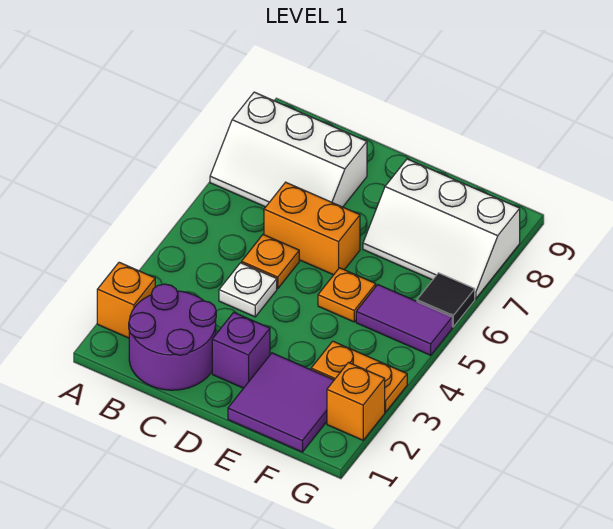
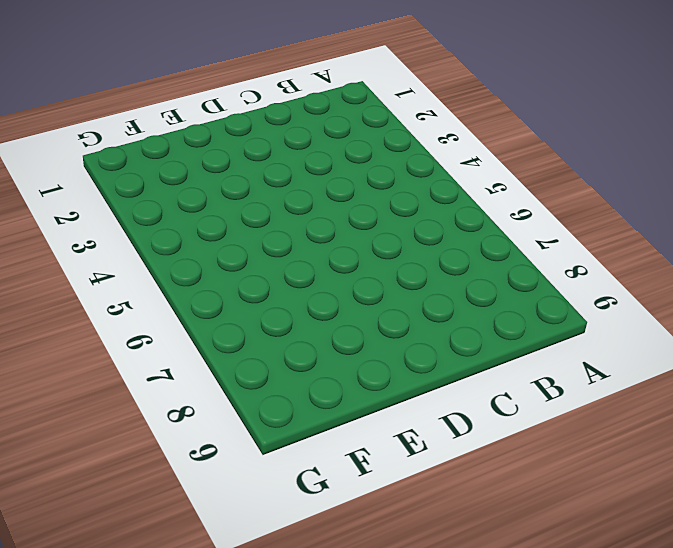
none -> orange 1x1 brick [97,262,155,338]
none -> white 2x3 slope [210,92,367,207]
none -> purple 2x2 round brick [129,284,216,390]

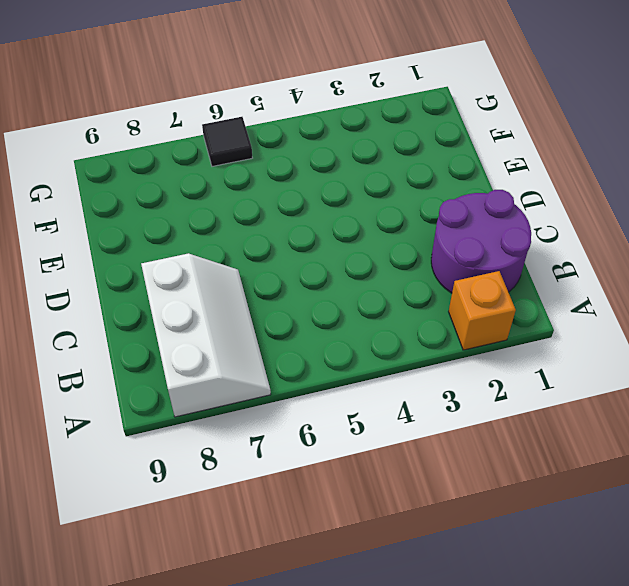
none -> white 1x1 plate [219,263,277,317]
none -> orange 1x1 plate [242,235,299,289]
none -> orange 1x2 brick [264,182,360,275]

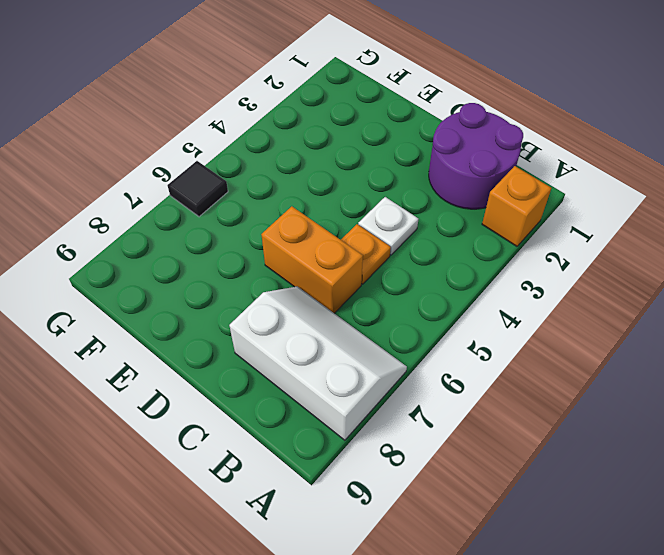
none -> purple 1x1 brick [212,312,270,388]
none -> purple 2x2 tile [228,353,334,452]
none -> orange 1x1 plate [318,268,376,322]

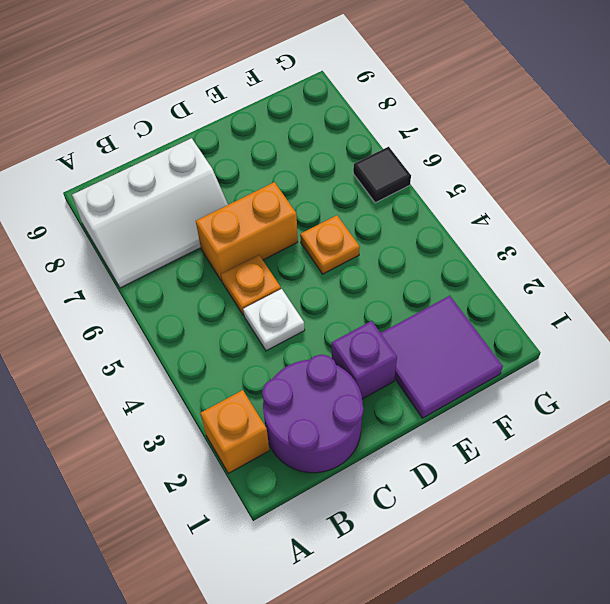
none -> white 2x3 slope [363,159,520,299]
none -> orange 1x2 plate [311,341,407,412]
none -> purple 1x2 tile [356,285,452,355]

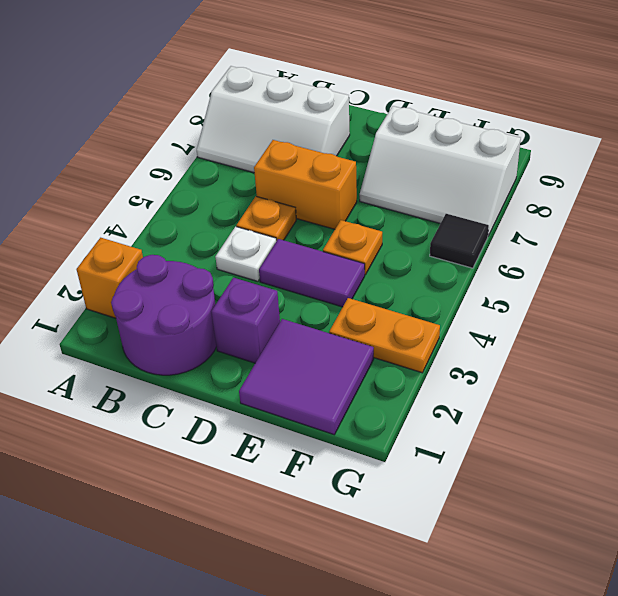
purple 1x2 tile [259,239,365,307] -> purple 1x2 tile moved to [356,285,452,355]
none -> orange 1x1 brick [327,363,385,440]

